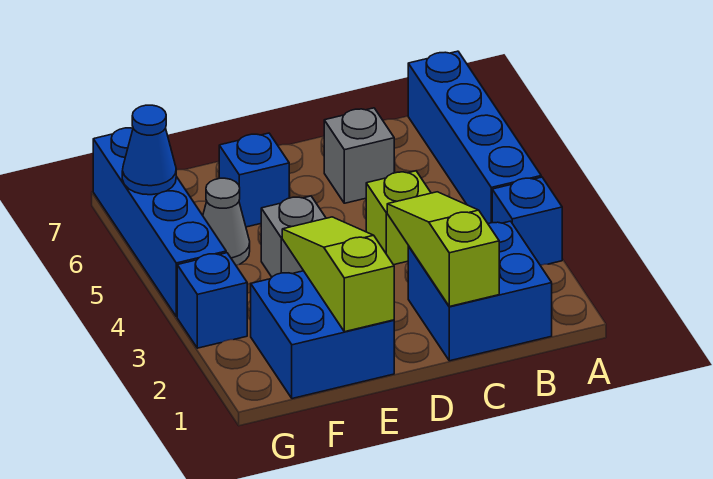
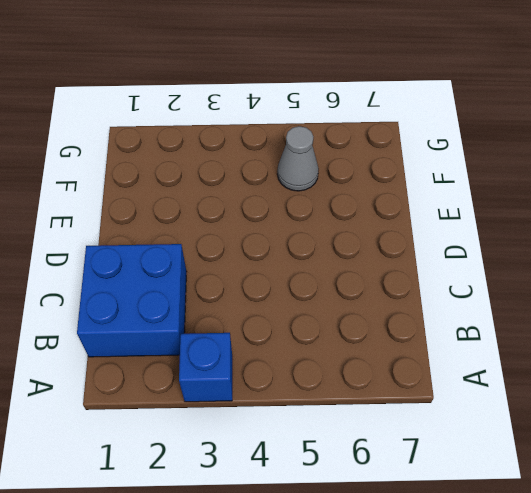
none -> blue 1x4 brick [408,51,541,223]
none -> lime 1x1 brick [366,171,431,265]
none -> grey 1x1 brick [324,108,394,203]

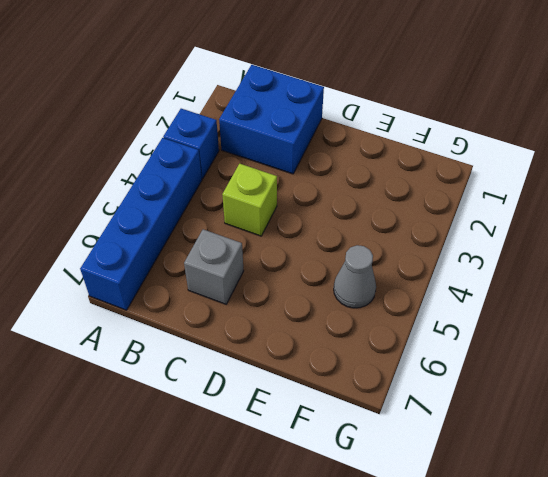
none -> blue 2x2 brick [251,271,394,399]
none -> grey 1x1 brick [261,196,326,277]
none -> blue 1x1 brick [219,133,289,227]

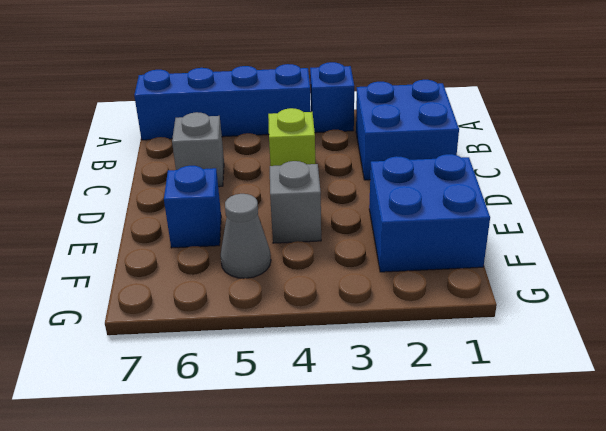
none -> blue 1x1 brick [177,253,247,348]
none -> blue 1x4 brick [93,128,226,317]
none -> lime 1x3 slope [387,192,499,307]

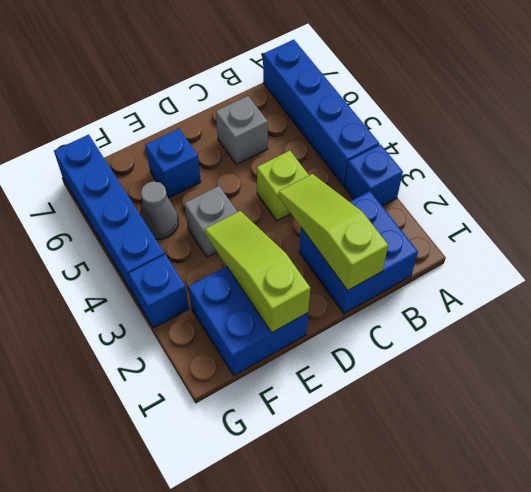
none -> blue 1x1 cone [122,105,176,195]

